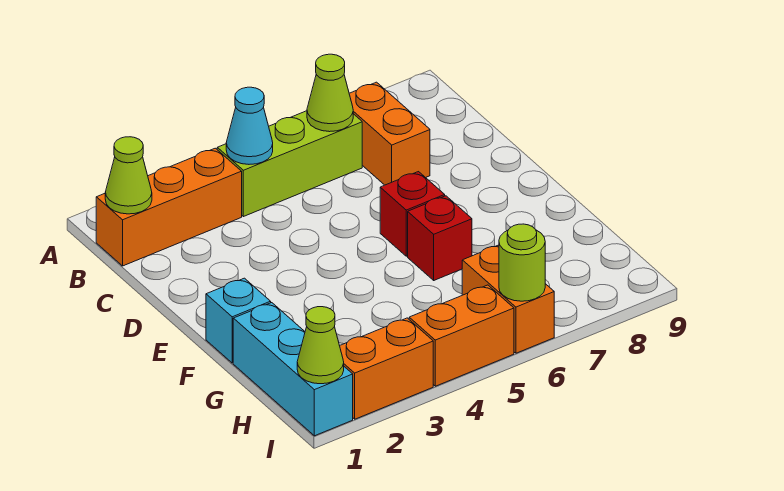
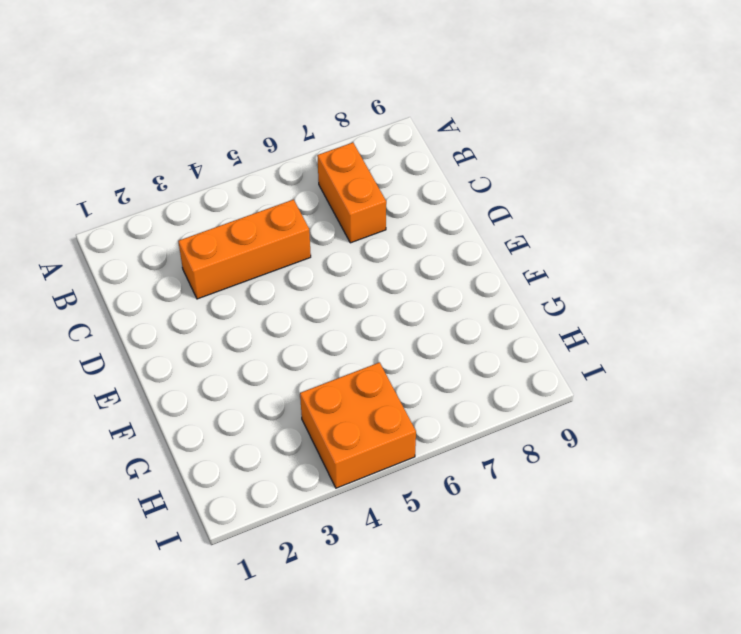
orange 1x3 brick [178,200,311,299] -> orange 1x3 brick moved to [96,148,242,266]
orange 2x2 brick [300,362,416,488] -> orange 1x2 brick [409,285,514,386]
none -> lime 1x3 brick [217,111,362,217]
none -> red 1x1 brick [380,172,445,256]
none -> cyan 1x1 brick [206,278,271,363]

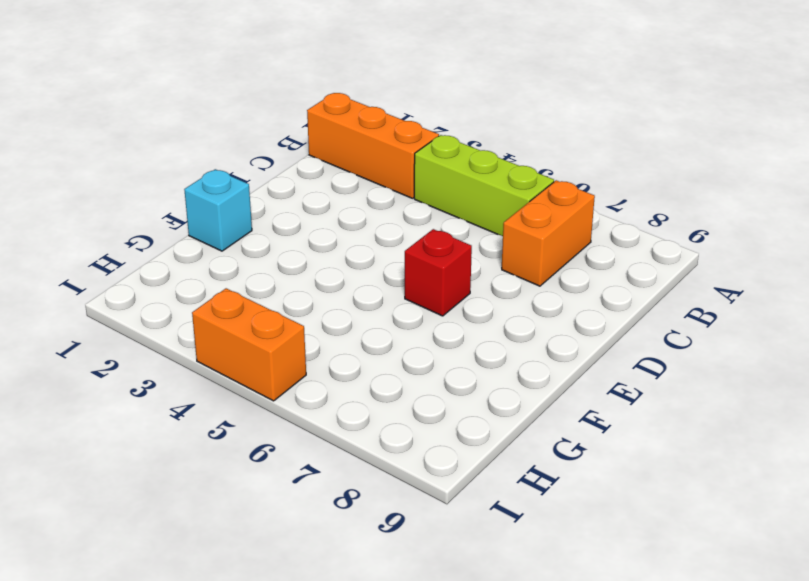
none -> red 1x1 brick [408,196,472,280]
none -> cyan 1x3 brick [233,303,353,436]
none -> orange 1x2 brick [462,245,554,353]

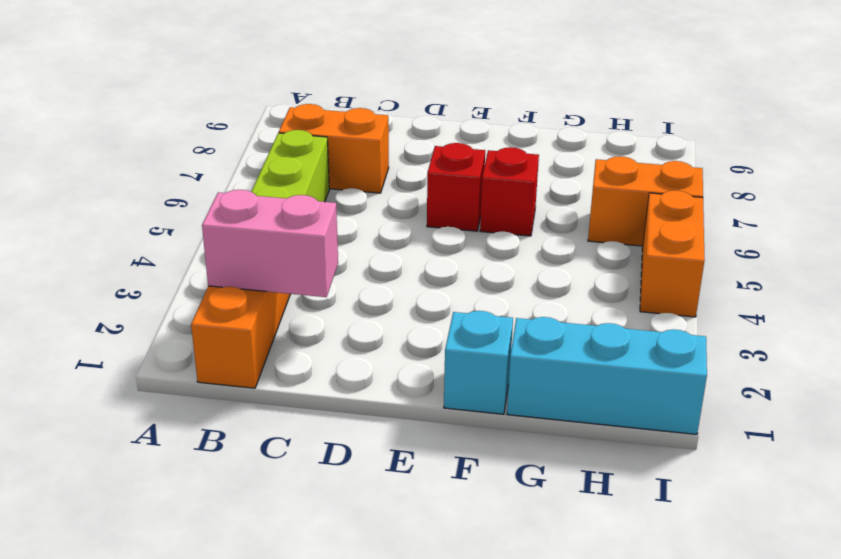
pink 1x2 brick [202,190,338,297] -> none
none -> orange 1x2 brick [340,318,433,419]
none -> lime 1x1 cone [105,137,152,214]
none -> cyan 1x1 cone [226,87,273,164]

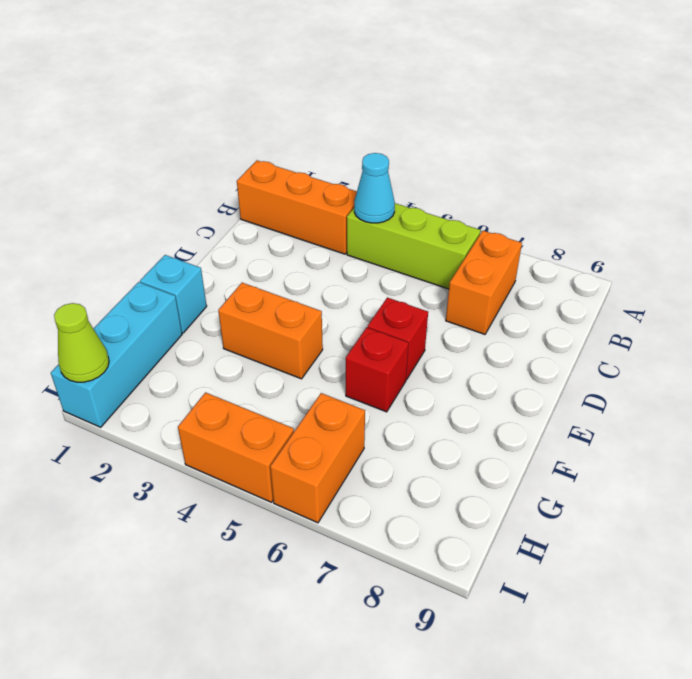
orange 1x2 brick [218,283,323,379] -> orange 1x2 brick moved to [340,318,433,419]
none -> lime 1x1 cone [105,137,152,214]
none -> lime 1x1 cone [307,54,353,132]
none -> lime 1x1 round brick [499,224,545,301]

